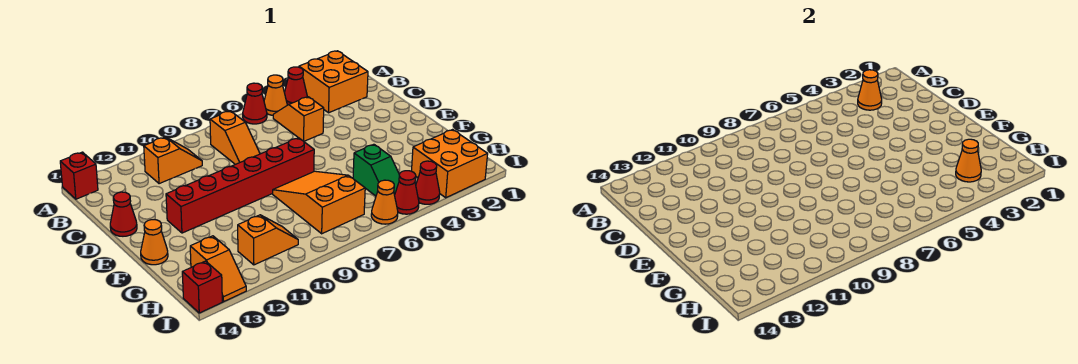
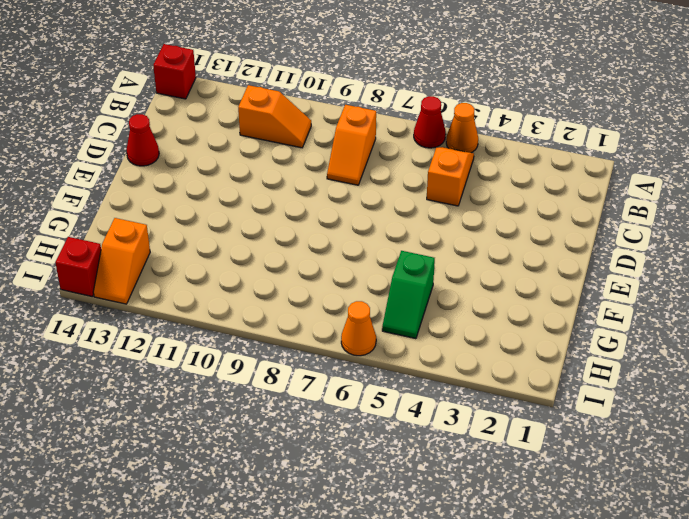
none -> orange 2x2 brick [299,51,368,113]
none -> red 1x1 cone [284,67,307,105]
none -> red 1x6 brick [166,138,314,233]

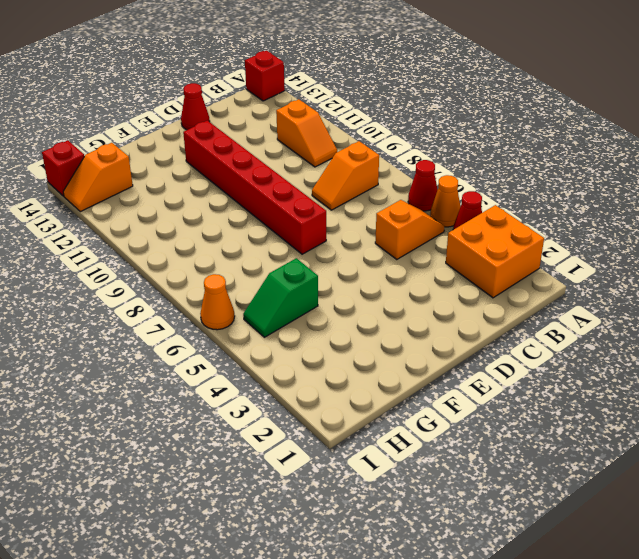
none -> orange 2x3 slope [273,171,365,234]
none -> orange 1x1 cone [141,220,168,265]
none -> orange 2x2 brick [412,130,488,198]

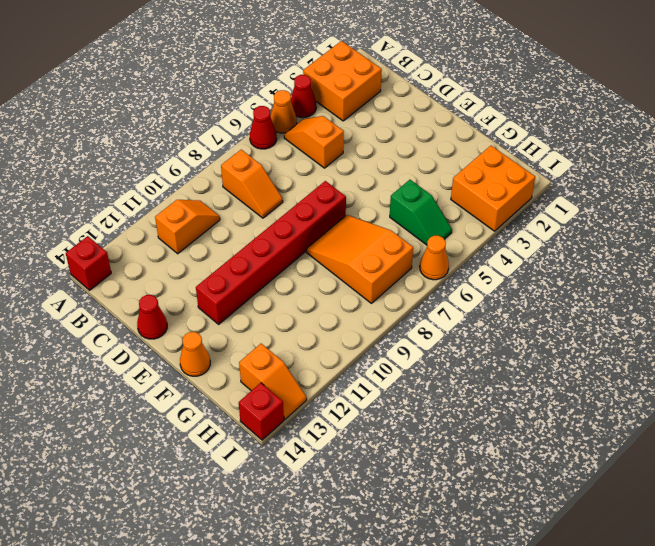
none -> orange 1x2 slope [238,215,298,265]
none -> red 1x1 cone [416,161,440,204]
none -> red 1x1 cone [395,171,419,214]

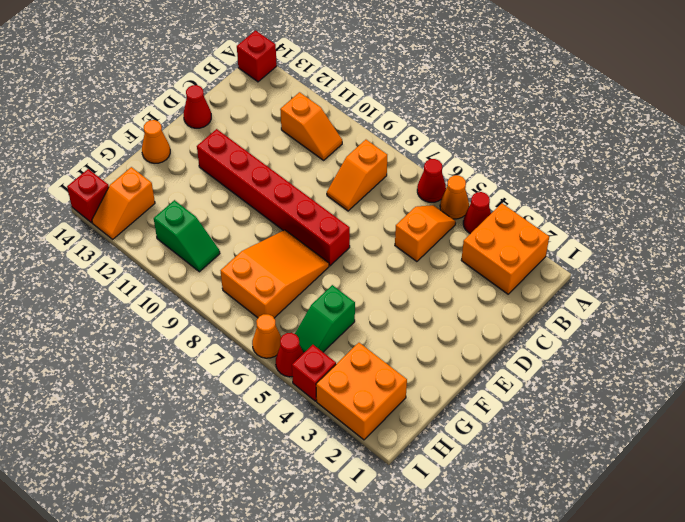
green 1x2 slope [154,200,220,272] -> orange 1x2 slope [238,215,298,265]
red 1x1 brick [292,345,336,401] -> red 1x1 cone [416,161,440,204]
none -> orange 1x1 cone [858,70,882,110]
none -> orange 1x1 cone [956,139,981,182]

